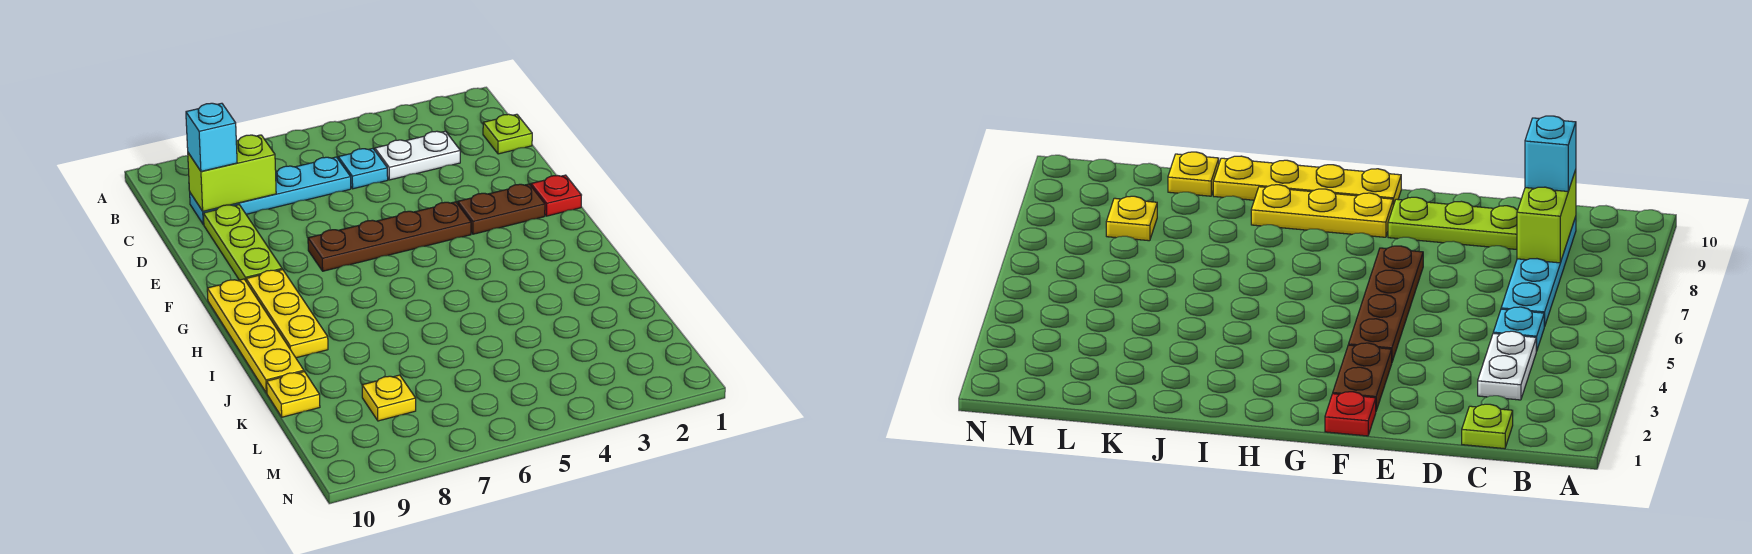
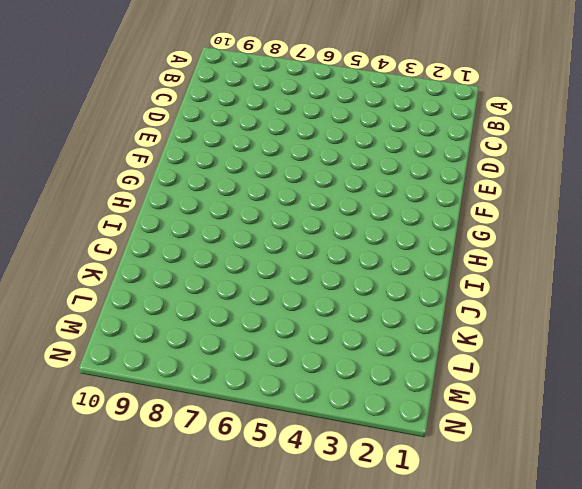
none -> lime 1x1 plate [483,114,532,154]
none -> white 1x2 plate [375,131,460,180]
none -> cyan 1x1 plate [338,148,388,189]

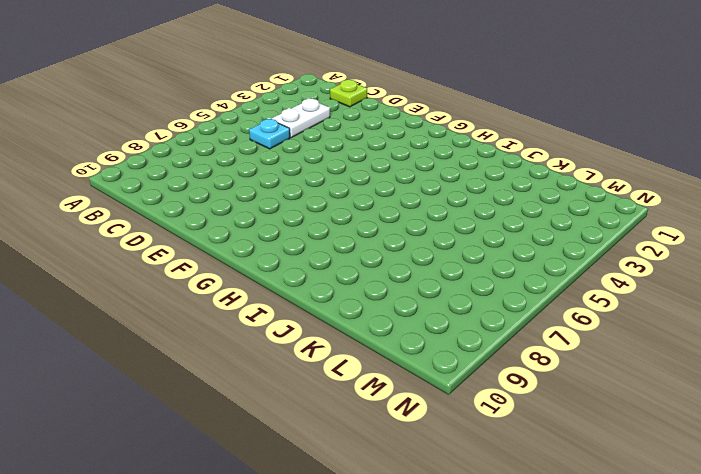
none -> cyan 1x4 plate [190,157,351,225]
none -> lime 1x3 plate [203,205,282,281]
none -> red 1x1 plate [531,175,581,216]

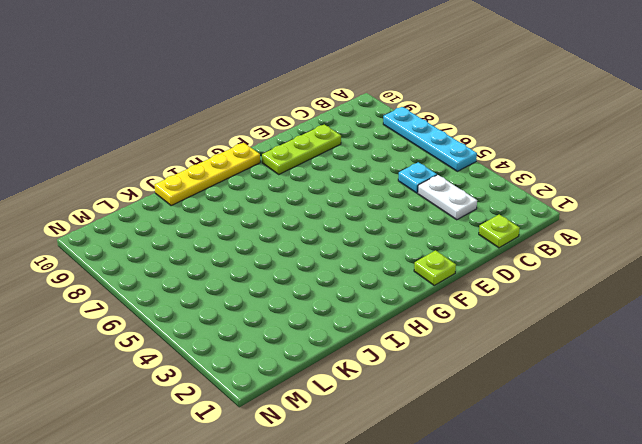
cyan 1x4 plate [383,107,477,171] -> cyan 1x4 plate moved to [190,157,351,225]
lime 1x1 plate [414,250,456,285] -> red 1x1 plate [531,175,581,216]
none -> brown 1x2 plate [458,184,545,234]
none -> brown 1x4 plate [308,202,471,271]
none -> yellow 1x3 plate [246,269,328,358]

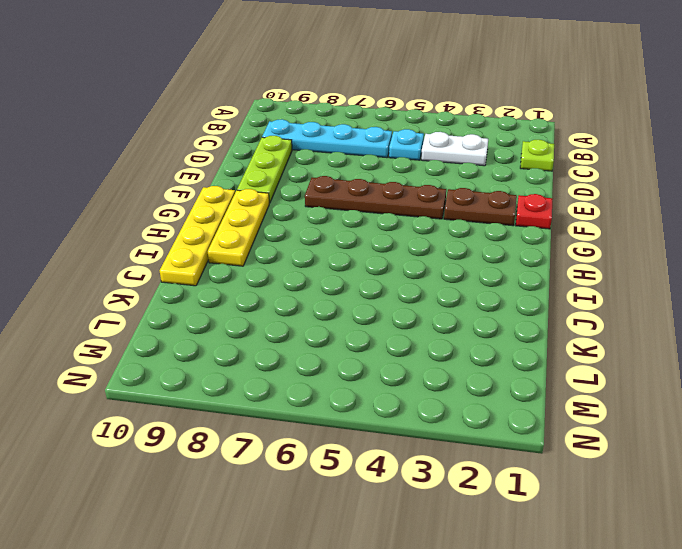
none -> yellow 1x1 plate [267,372,320,417]
none -> yellow 1x1 plate [362,375,416,421]
none -> lime 1x2 brick [188,135,276,211]

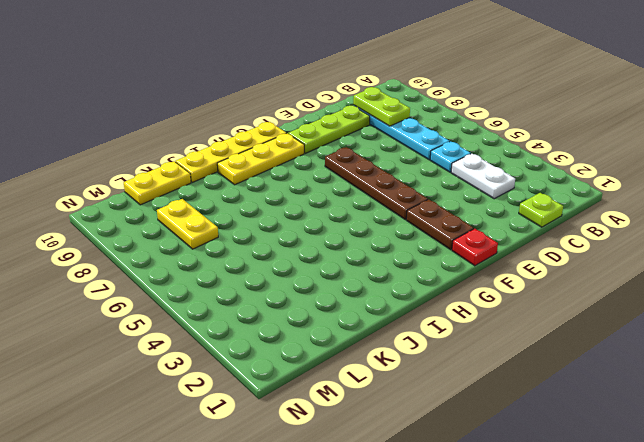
lime 1x2 plate [353,87,410,126] -> lime 1x2 brick [188,135,276,211]
yellow 1x2 plate [124,161,191,205] -> yellow 1x1 plate [267,372,320,417]
yellow 1x2 plate [157,199,218,249] -> yellow 1x1 plate [362,375,416,421]
none -> cyan 1x1 brick [186,103,237,172]

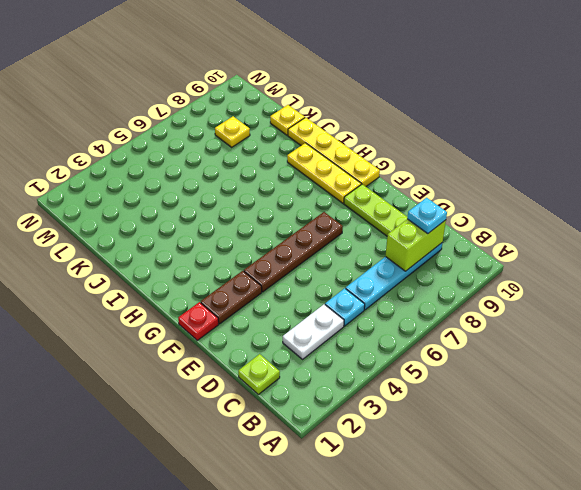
cyan 1x1 plate [407,198,447,234] -> cyan 1x1 brick [186,103,237,172]

